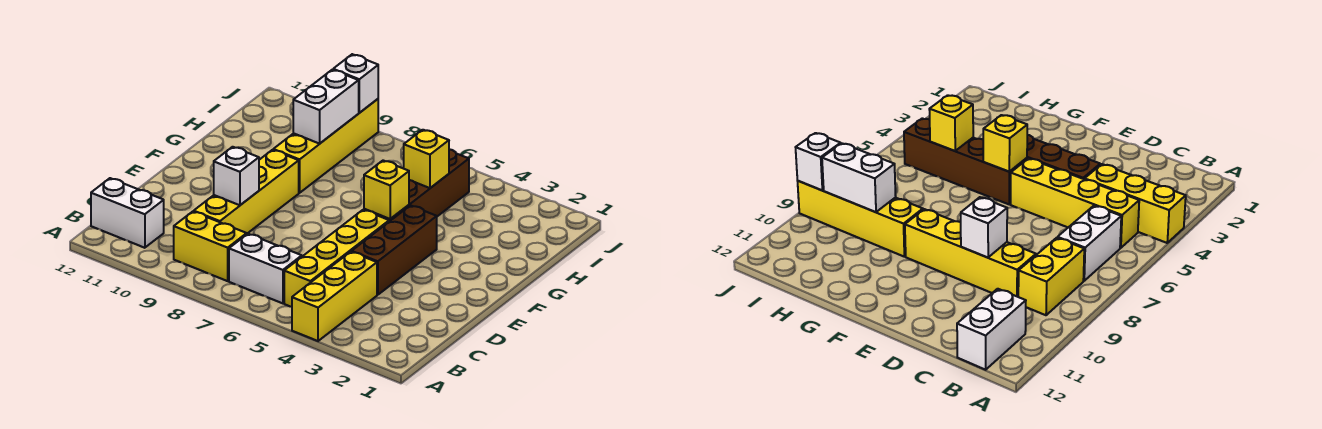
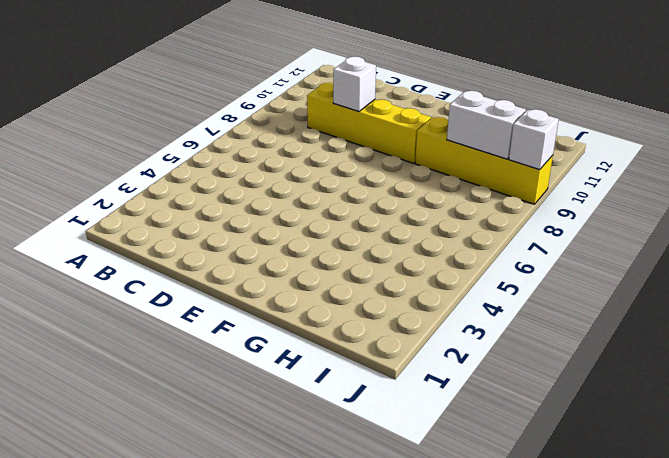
none -> yellow 1x3 brick [292,252,377,341]
none -> yellow 1x4 brick [284,210,389,307]
none -> white 1x2 brick [229,234,302,303]

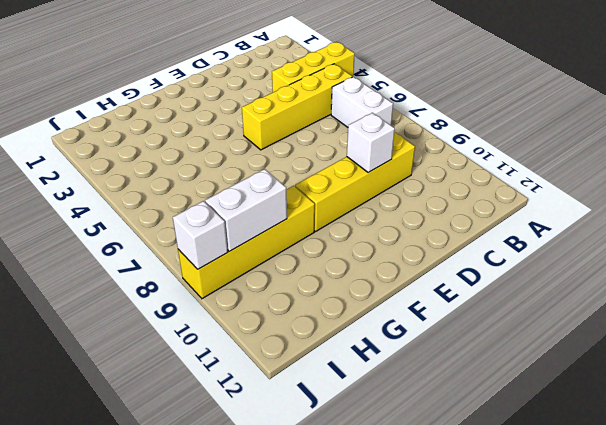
none -> yellow 1x2 brick [174,212,247,281]
none -> white 1x2 brick [91,178,164,248]
none -> brown 1x3 brick [352,205,437,295]

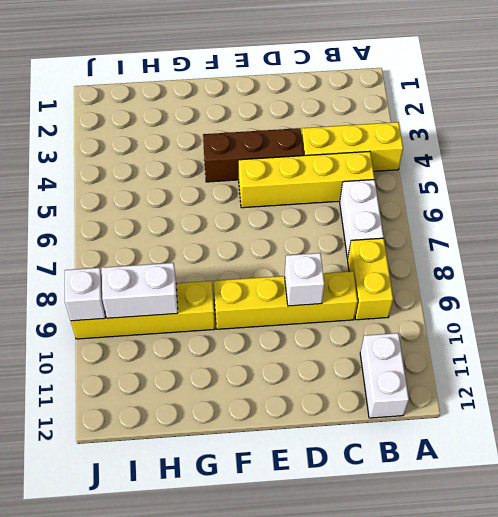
none -> brown 1x4 brick [364,149,469,221]
none -> yellow 1x1 brick [364,161,409,219]
none -> yellow 1x1 brick [404,130,449,188]

